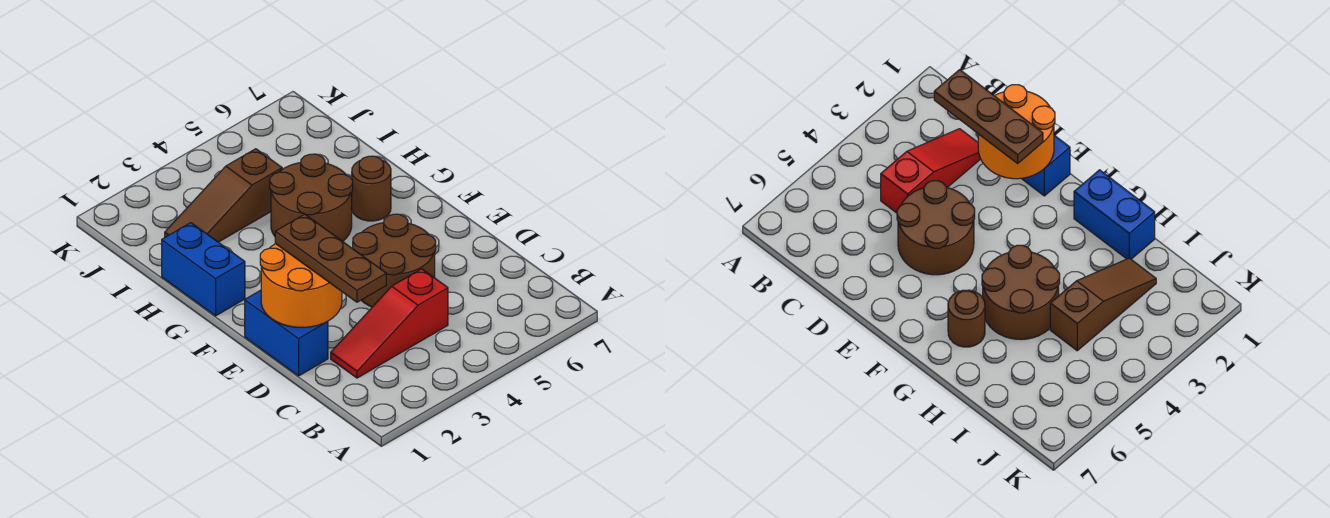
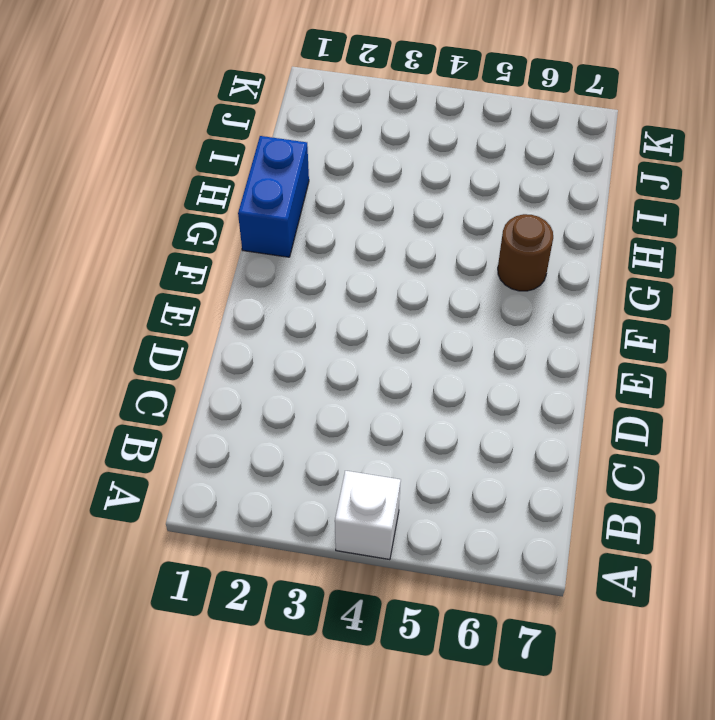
white 1x1 brick [335,471,401,560] -> none
none -> red 1x3 slope [331,269,448,378]
none -> blue 1x2 brick [245,290,328,376]

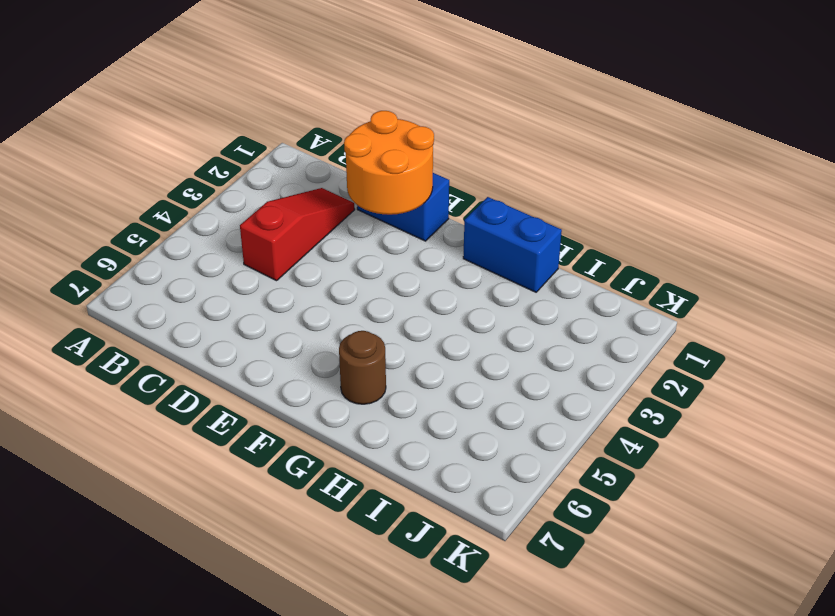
none -> brown 2x2 round brick [353,214,436,307]
none -> brown 2x2 round brick [270,154,353,241]

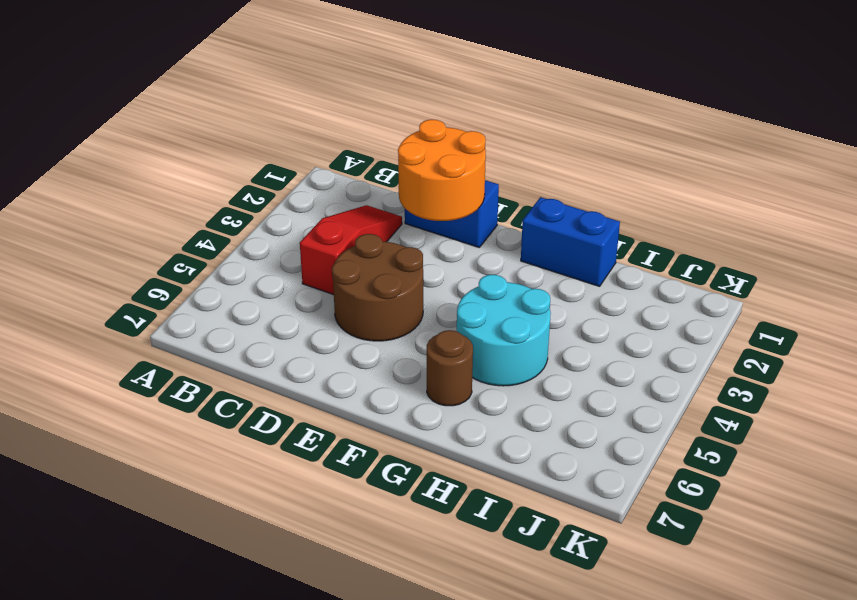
cyan 2x2 round brick [457,275,551,386] -> brown 2x2 round brick [270,154,353,241]
none -> brown 1x3 slope [165,149,282,242]
none -> brown 1x3 plate [275,214,386,302]

